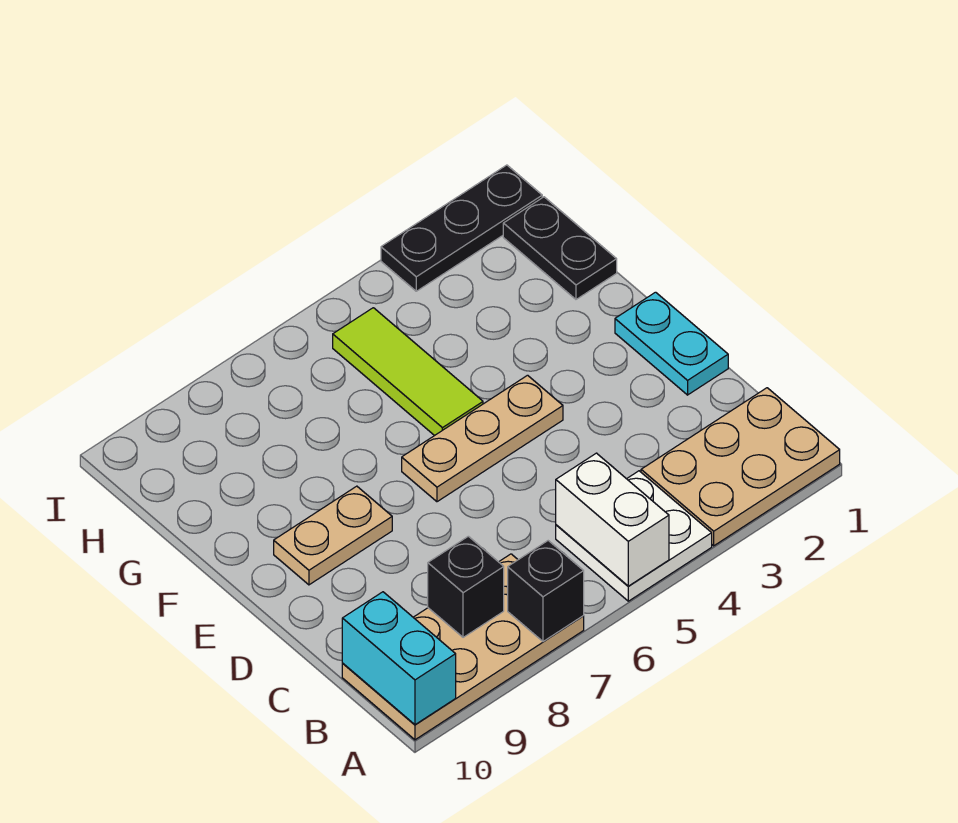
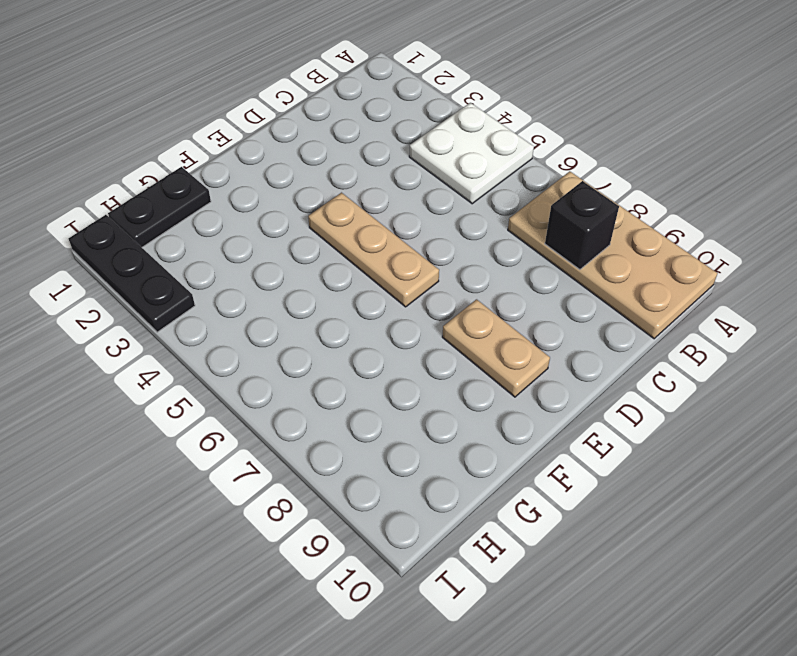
none -> tan 2x3 plate [641,388,840,546]
none -> cyan 1x2 plate [615,292,728,395]
none -> lime 1x3 tile [333,308,483,436]

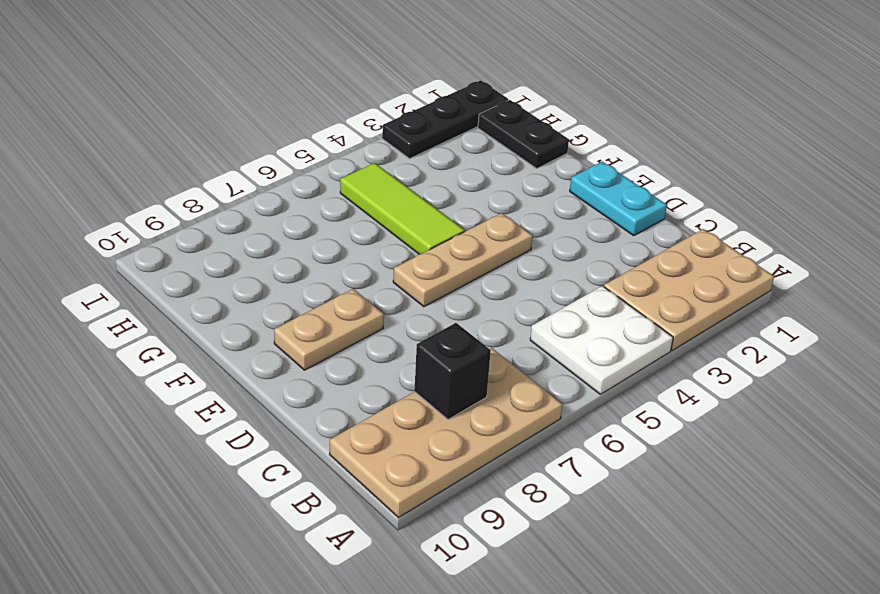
none -> white 1x2 brick [556,453,669,586]
none -> black 1x1 brick [508,541,584,641]
none -> cyan 1x2 brick [342,592,456,725]

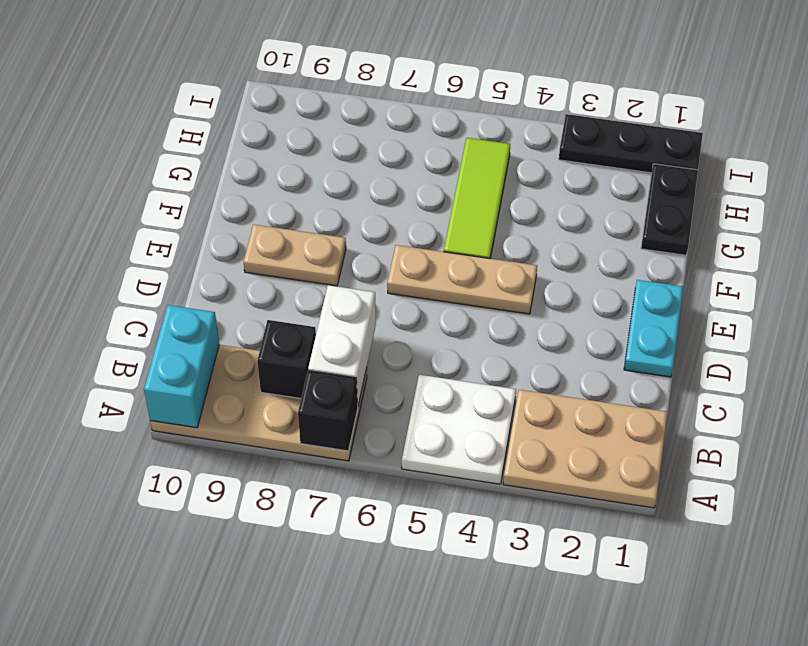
white 1x2 brick [308,285,376,407] -> white 1x2 brick moved to [556,453,669,586]

